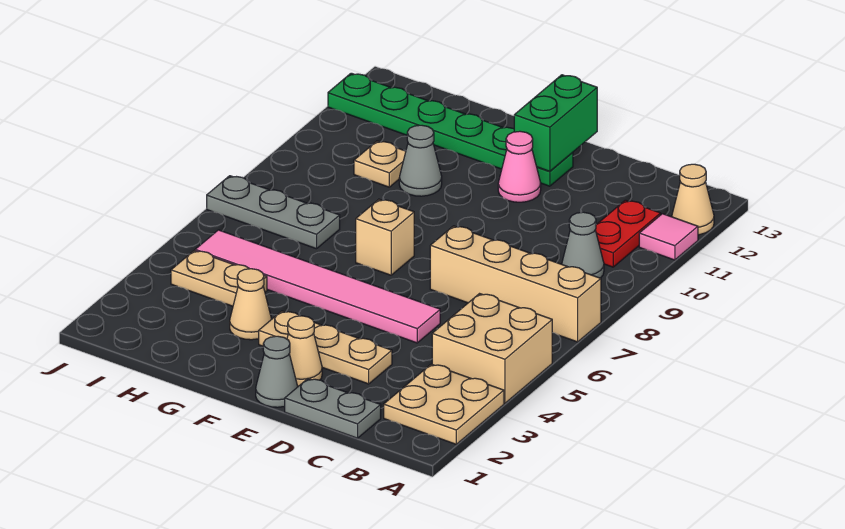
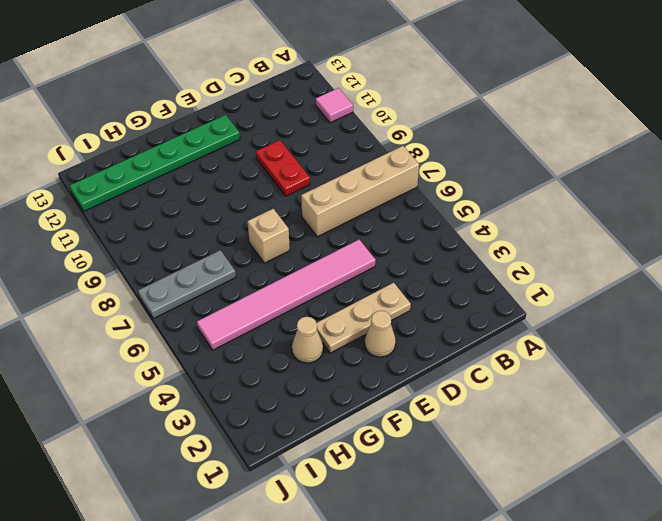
red 1x2 plate [256,140,310,196] -> red 1x2 plate moved to [595,200,661,267]
none -> tan 2x2 plate [384,364,504,444]
none -> tan 2x2 brick [432,294,552,403]
none -> tan 1x1 cone [672,164,714,235]

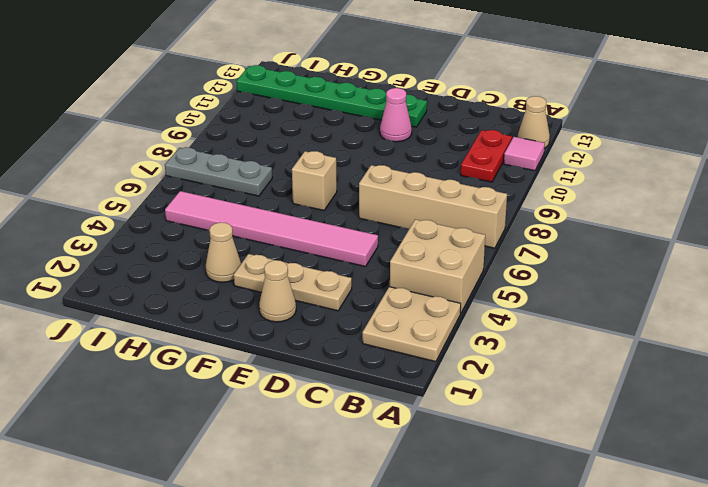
none -> grey 1x1 cone [562,212,604,278]
none -> grey 1x2 plate [285,379,381,438]
none -> grey 1x1 cone [256,336,298,407]

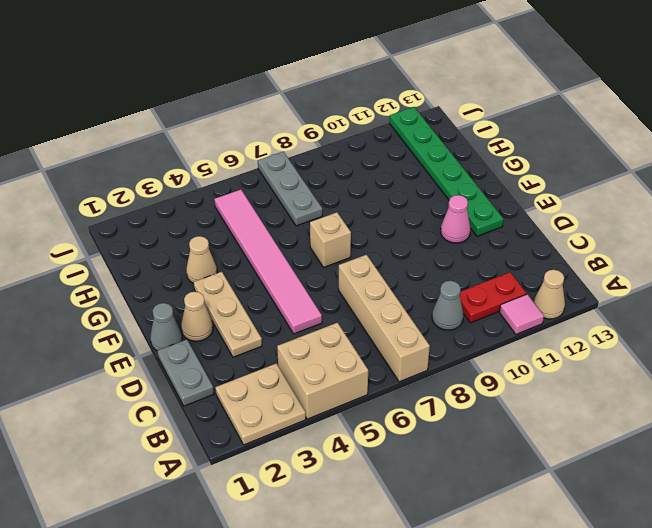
none -> grey 1x1 cone [399,125,442,196]
none -> tan 1x2 plate [171,250,267,306]
none -> tan 1x1 plate [354,141,406,187]

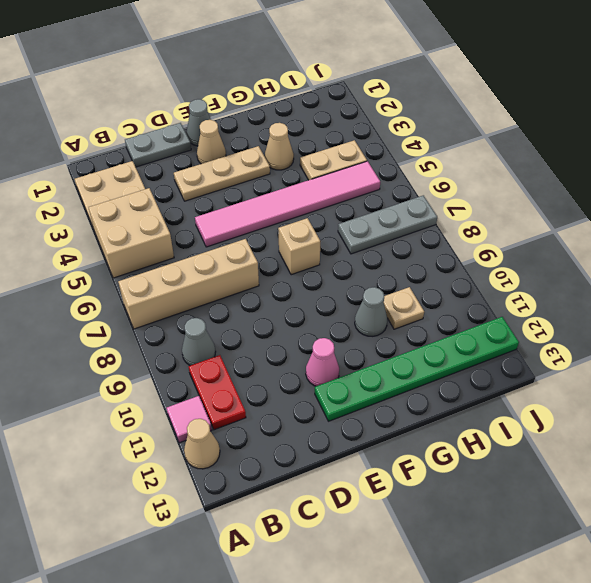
none -> green 1x2 brick [514,75,597,171]

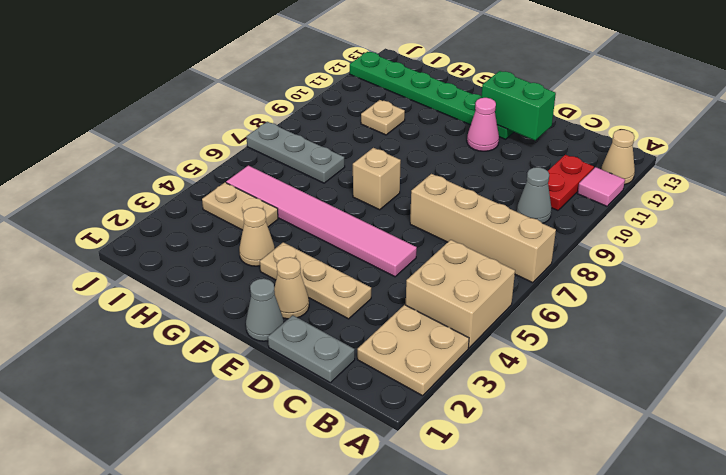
green 1x2 brick [481,71,556,140] -> green 1x2 brick turned to [514,75,597,171]
none -> grey 1x1 cone [399,125,442,196]

